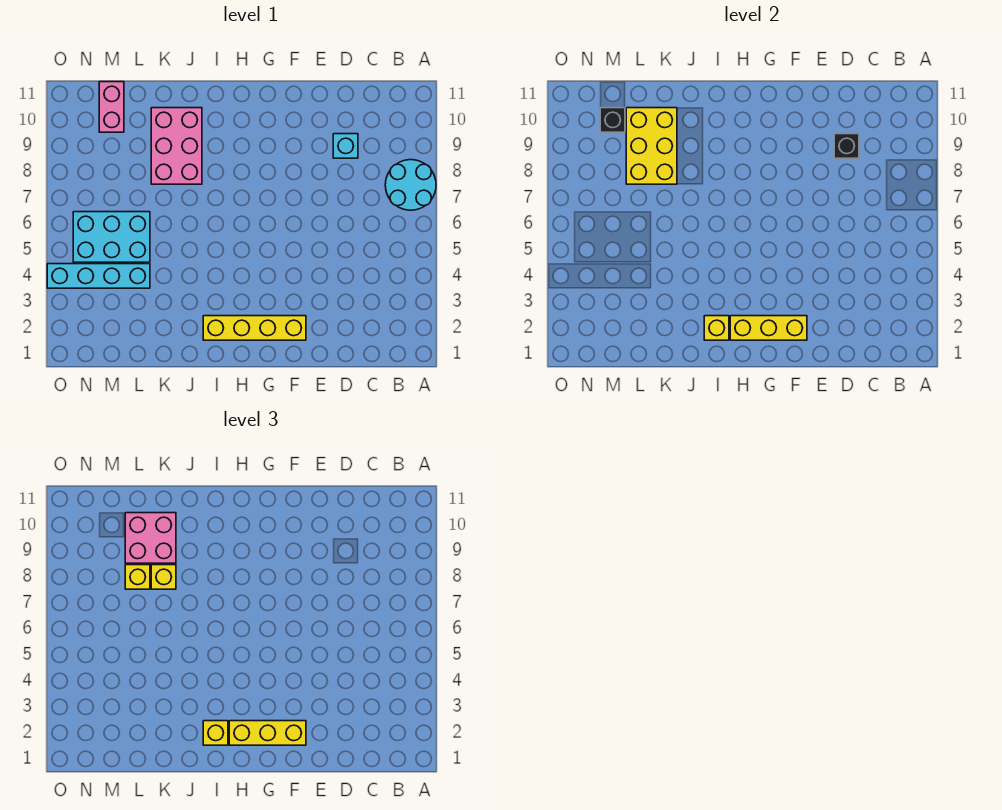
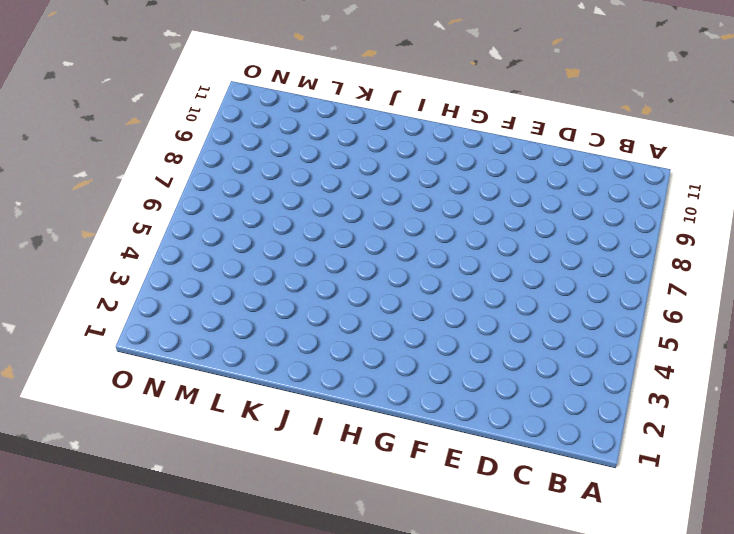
none -> cyan 2x2 round brick [385,160,436,210]
none -> cyan 1x1 brick [333,134,358,158]
none -> yellow 1x4 brick [203,316,306,340]

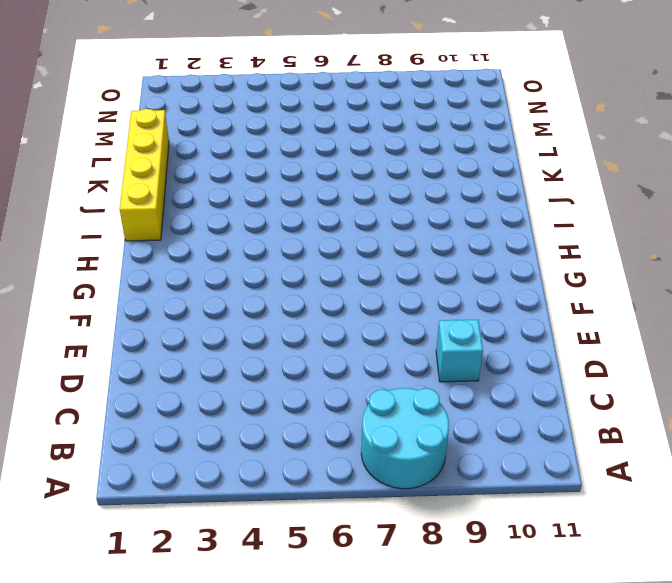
yellow 1x4 brick [120,109,169,241] -> yellow 1x4 brick moved to [203,316,306,340]
none -> pink 2x3 brick [151,108,202,184]
none -> cyan 1x4 brick [47,264,150,288]
none -> cyan 2x3 brick [73,212,150,262]

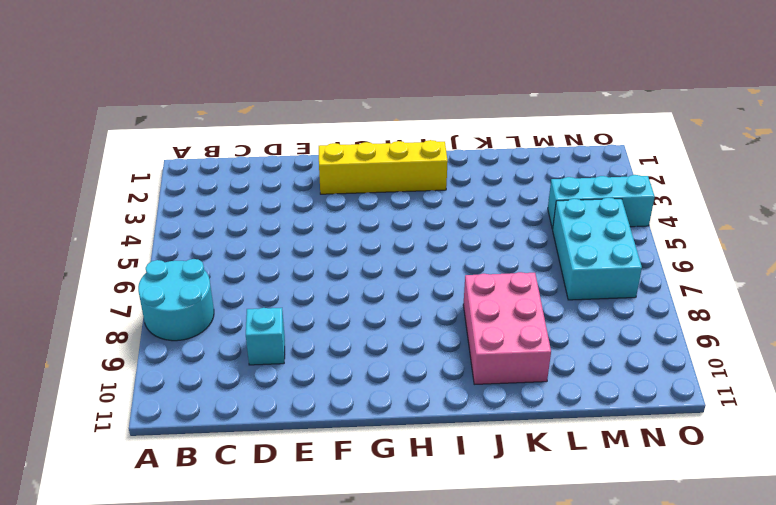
cyan 1x3 brick [548,175,655,229] -> cyan 1x4 brick [47,264,150,288]
cyan 2x3 brick [553,198,642,300] -> cyan 2x3 brick turned to [73,212,150,262]
none -> pink 1x2 brick [99,82,124,132]
none -> black 1x1 brick [834,134,859,158]
none -> yellow 1x3 brick [730,316,807,340]

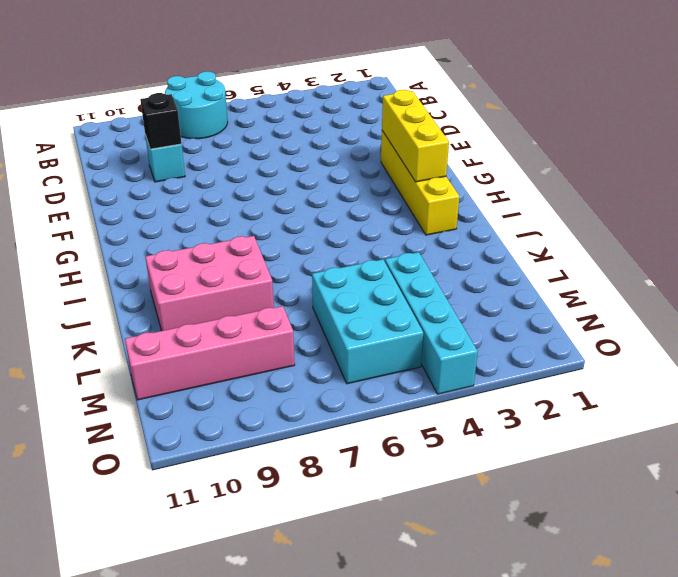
pink 1x4 brick [125,306,295,400] -> pink 1x2 brick [99,82,124,132]
none -> yellow 1x1 brick [704,316,729,340]
none -> yellow 2x3 brick [626,108,677,184]
none -> black 1x1 brick [600,108,625,132]

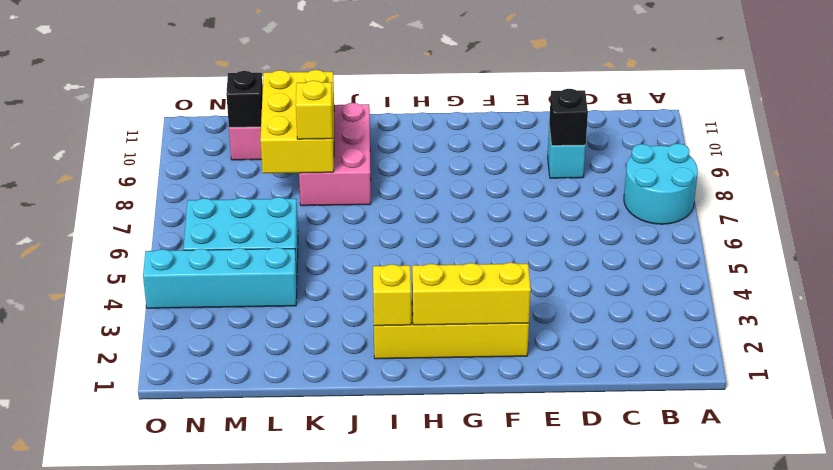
none -> yellow 1x3 brick [229,721,306,745]
none -> yellow 1x1 brick [203,721,228,745]
none -> pink 2x2 brick [125,513,176,563]

